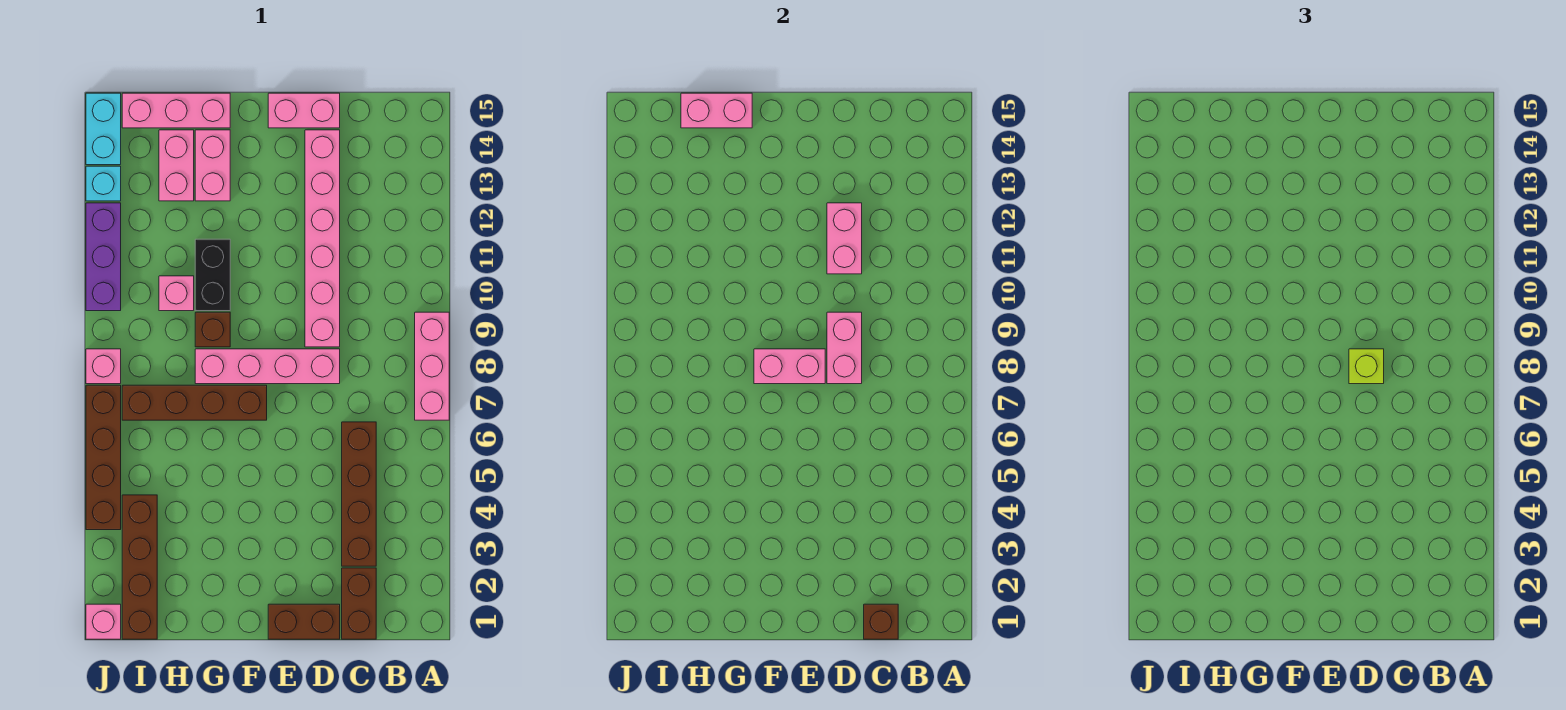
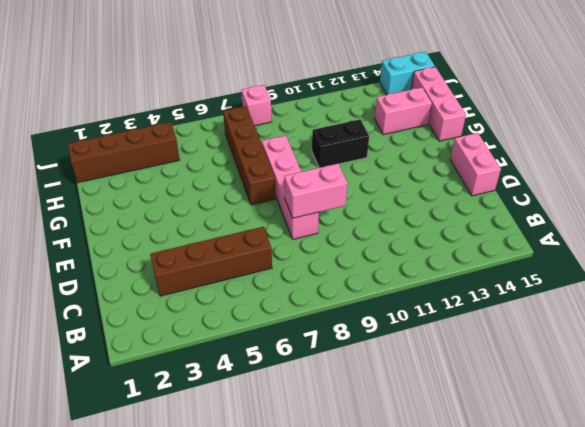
none -> pink 1x3 brick [415,312,449,420]
none -> brown 1x2 brick [342,568,376,639]
none -> brown 1x2 brick [268,604,340,639]

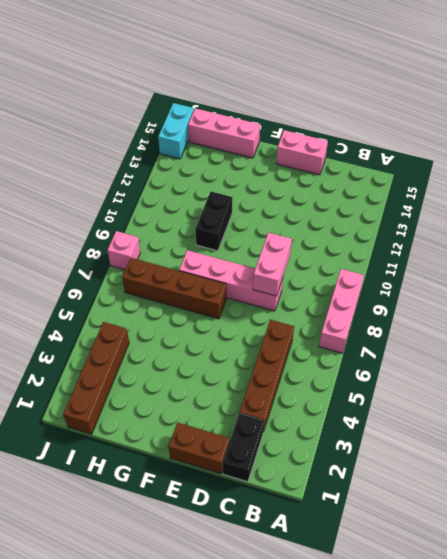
black 1x2 brick [223,413,264,482] -> brown 1x2 brick [342,568,376,639]
none -> pink 1x6 brick [305,130,340,347]
none -> brown 1x1 brick [195,312,230,347]
none -> pink 1x2 brick [195,130,230,201]

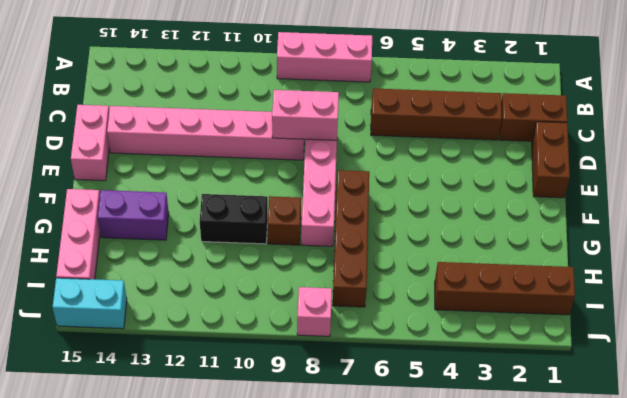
purple 1x2 brick [98,190,169,240] -> pink 1x2 brick [195,130,230,201]
none -> pink 1x1 brick [159,276,194,311]
none -> pink 1x2 brick [159,130,194,201]
none -> pink 1x1 brick [86,604,121,639]

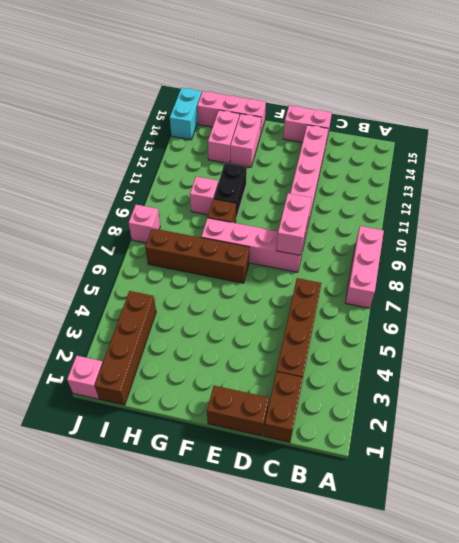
none -> brown 1x4 brick [86,385,121,530]
none -> purple 1x3 brick [86,203,121,311]
none -> cyan 1x1 brick [86,166,121,201]

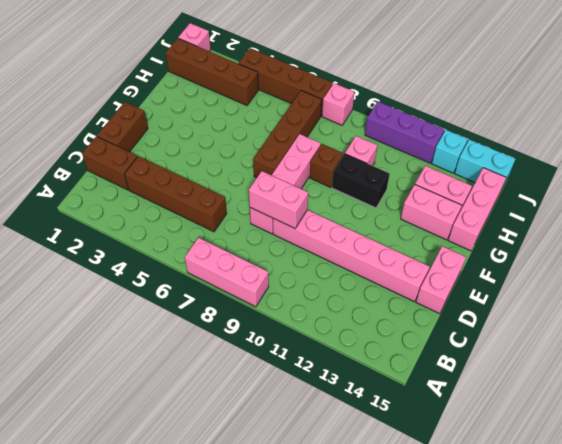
none -> brown 1x1 brick [864,604,898,639]
none -> pink 1x2 brick [827,203,862,274]
none -> pink 1x2 brick [754,349,825,384]

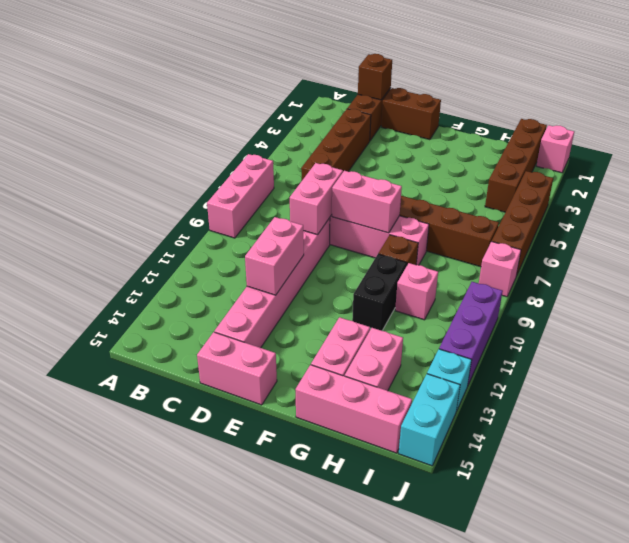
none -> pink 1x2 brick [681,93,752,128]
none -> lime 1x1 brick [1349,349,1384,384]

